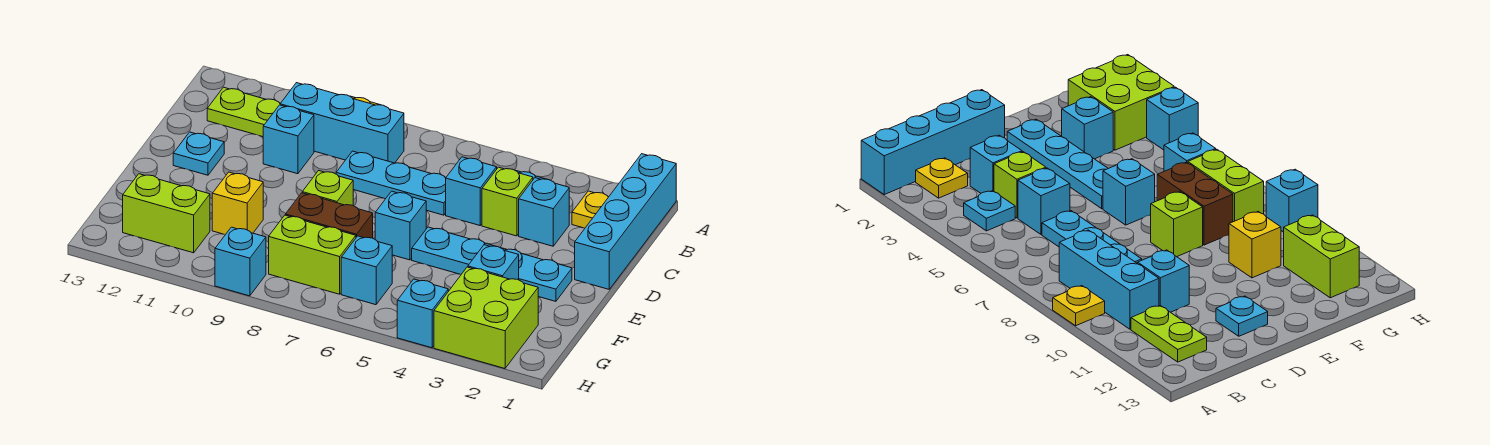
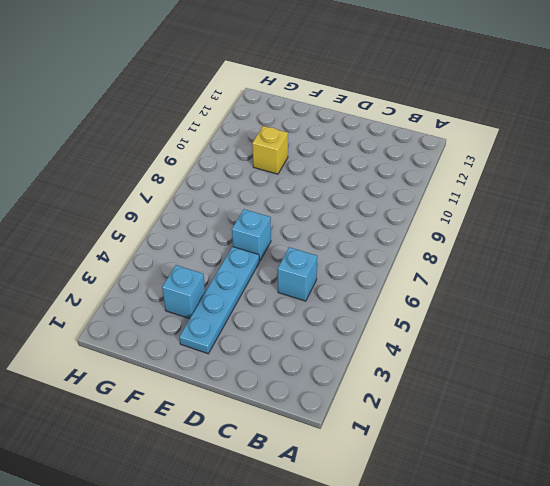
none -> cyan 1x4 brick [575,154,676,289]
none -> yellow 1x1 plate [1053,286,1105,326]
none -> yellow 1x1 plate [572,191,608,228]

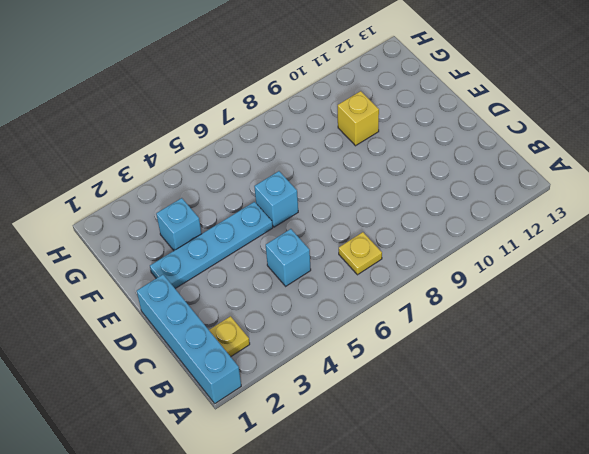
yellow 1x1 plate [339,232,382,275] -> yellow 1x1 plate moved to [1053,286,1105,326]
none -> cyan 1x1 plate [964,191,1015,231]
none -> cyan 1x3 brick [280,83,404,163]
none -> lime 1x2 plate [207,87,280,137]

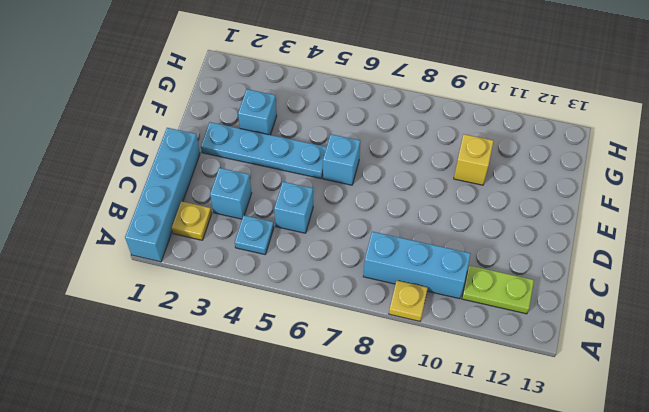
none -> lime 1x1 brick [482,167,533,236]
none -> cyan 1x3 plate [336,151,446,215]
none -> cyan 1x1 brick [263,105,314,174]

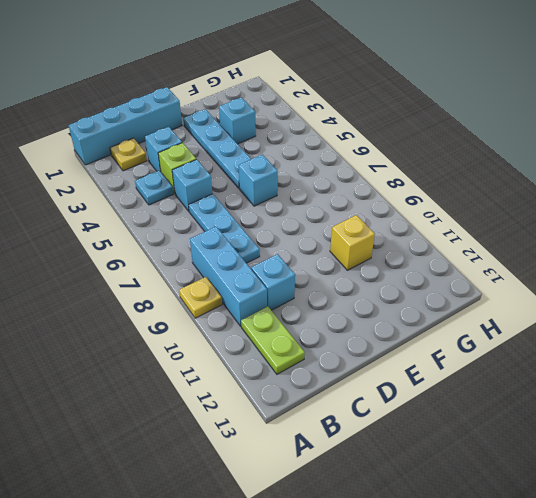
none -> cyan 1x1 plate [173,132,224,175]
none -> lime 1x1 brick [302,171,353,205]
none -> brown 1x2 brick [285,193,373,238]

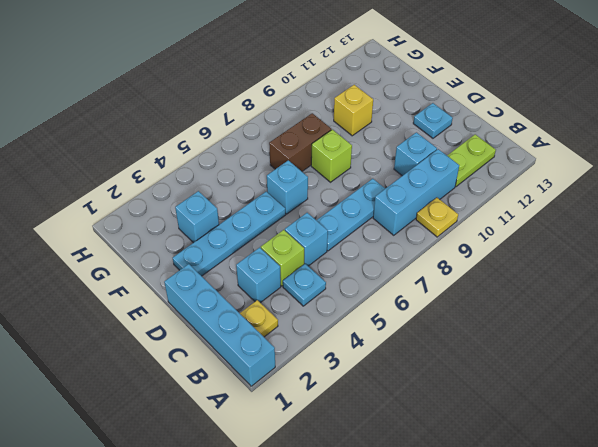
none -> lime 2x2 brick [434,267,538,368]
none -> cyan 1x1 brick [341,236,392,305]
none -> lime 1x2 brick [269,215,356,294]

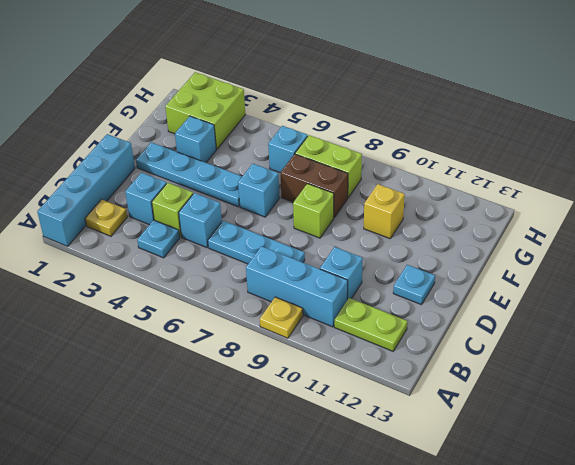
none -> lime 1x2 brick [123,174,210,253]
none -> cyan 1x1 brick [397,279,448,348]
none -> cyan 1x1 brick [215,227,266,296]

